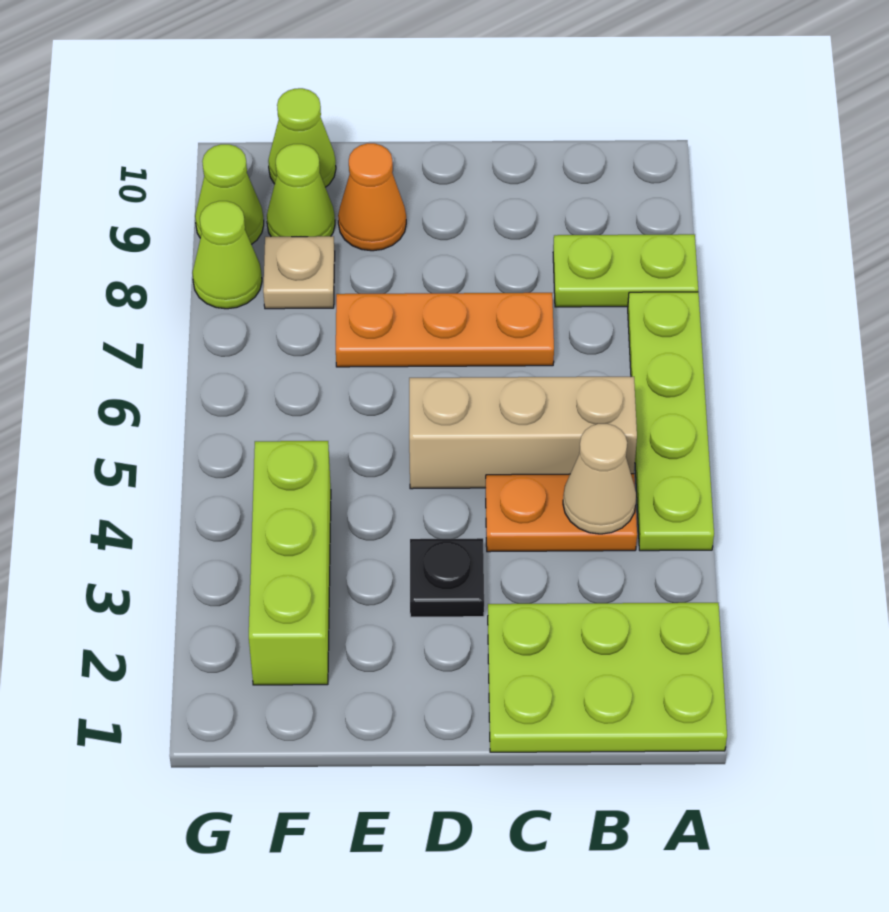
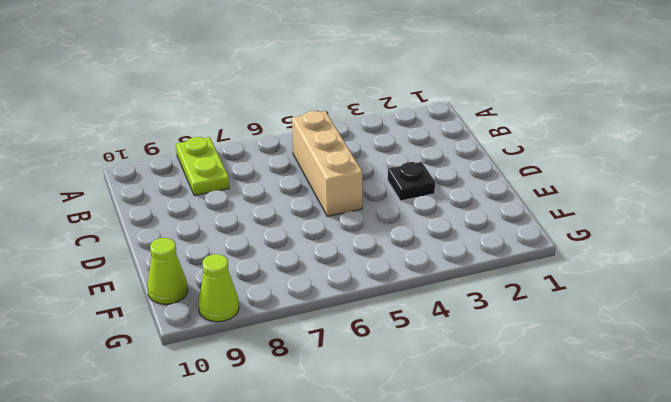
none -> lime 2x3 plate [488,603,727,752]
none -> lime 1x4 plate [628,292,714,551]
none -> orange 1x2 plate [486,474,637,552]

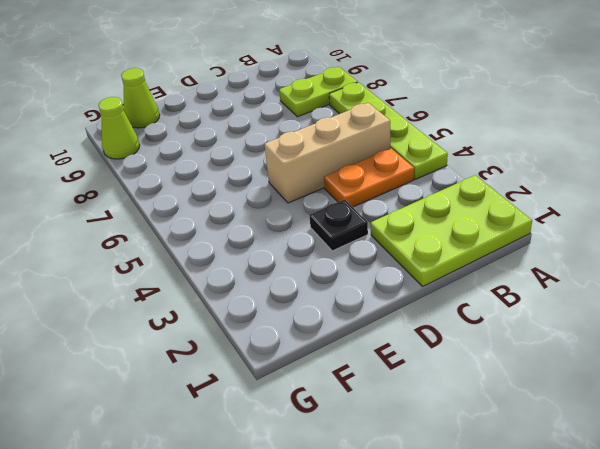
none -> orange 1x3 plate [336,293,554,367]
none -> orange 1x1 cone [338,143,406,251]
none -> lime 1x3 brick [249,441,331,685]

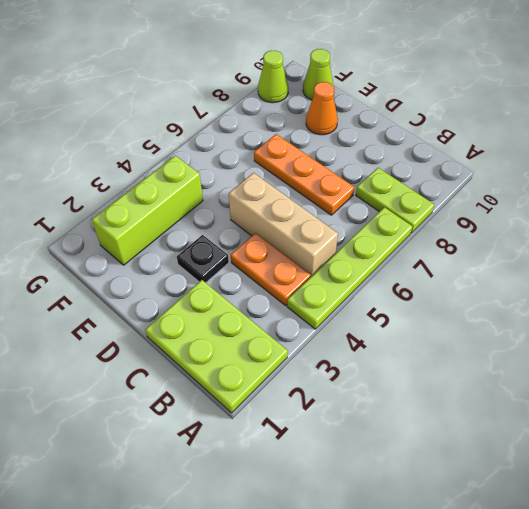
none -> tan 1x1 plate [263,236,335,309]
none -> lime 1x1 cone [267,144,335,237]
none -> lime 1x1 cone [192,201,262,309]

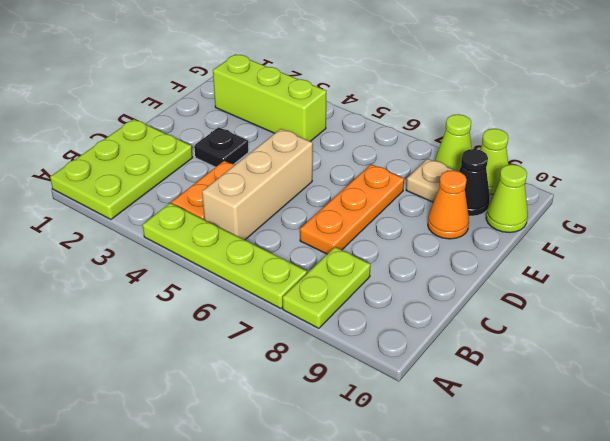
black 1x1 cone [459,149,490,216] -> lime 1x1 cone [267,144,335,237]
none -> tan 1x1 cone [563,424,636,534]

